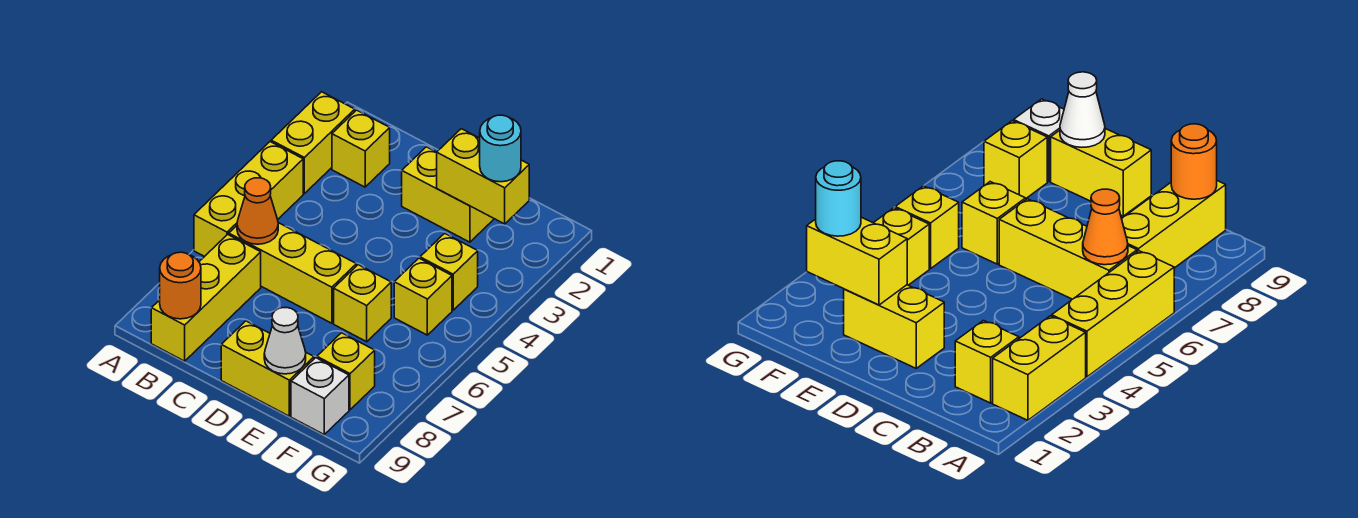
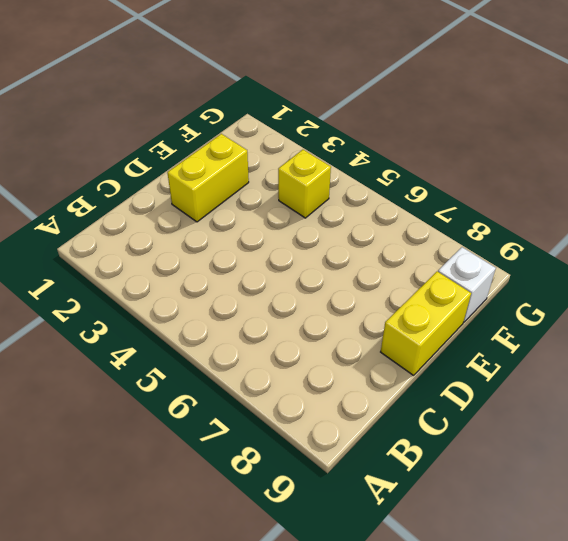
none -> yellow 1x2 brick [271,92,355,194]
none -> yellow 1x3 brick [194,142,303,257]
none -> yellow 1x1 brick [332,110,390,187]

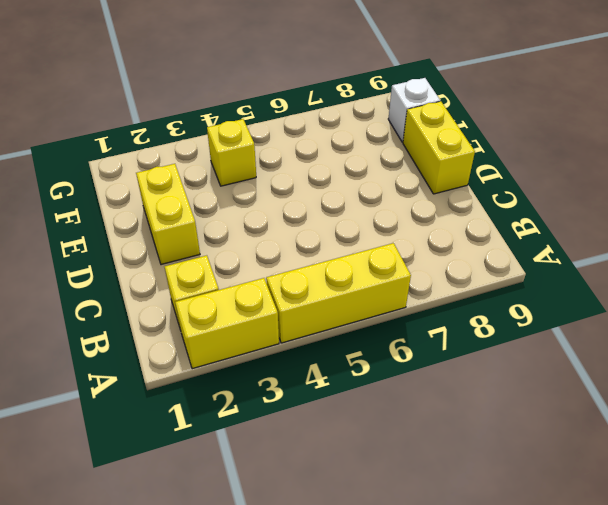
none -> yellow 1x3 brick [229,223,356,323]
none -> yellow 1x3 brick [151,234,261,361]
none -> yellow 1x1 brick [334,265,391,342]

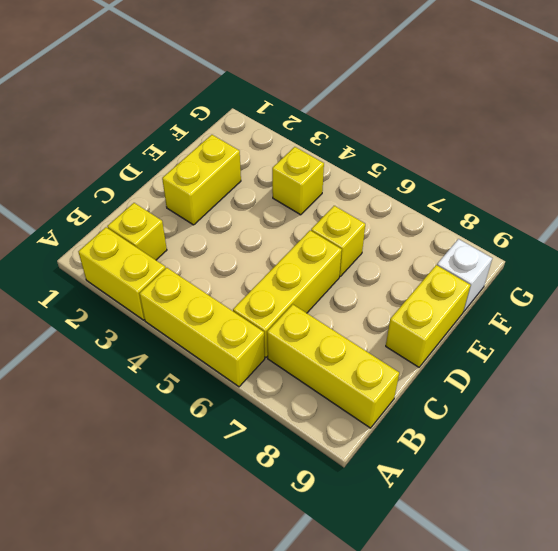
none -> yellow 1x1 brick [394,258,452,335]
none -> yellow 1x1 brick [317,333,375,410]
none -> orange 1x1 cone [237,178,278,244]

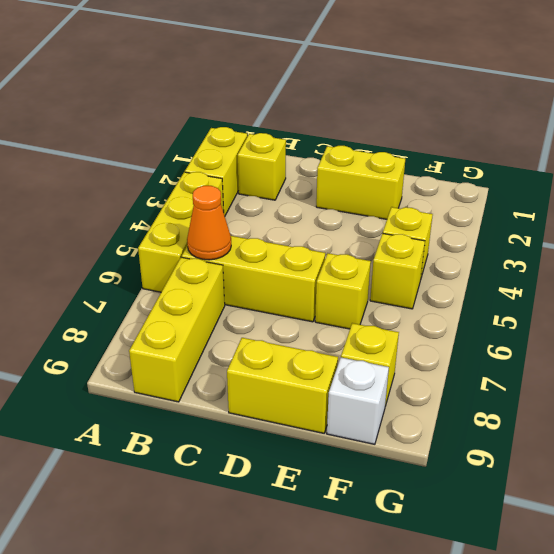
none -> orange 1x1 round brick [160,252,201,319]
none -> yellow 1x2 brick [437,129,529,224]
none -> white 1x1 cone [264,308,306,374]

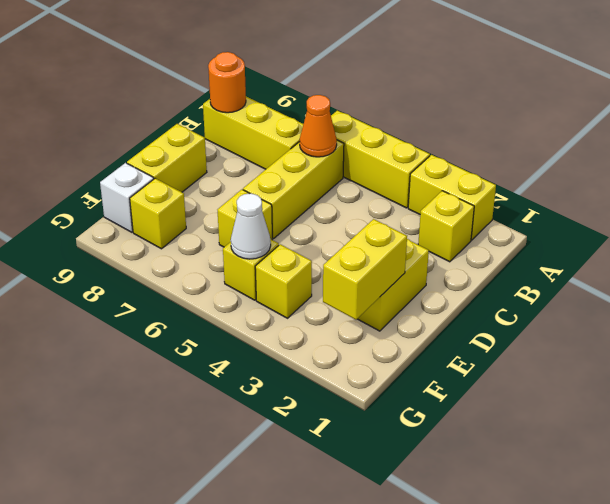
white 1x1 cone [231,193,271,259] -> white 1x1 cone moved to [264,308,306,374]
none -> cyan 1x1 round brick [480,115,521,182]

